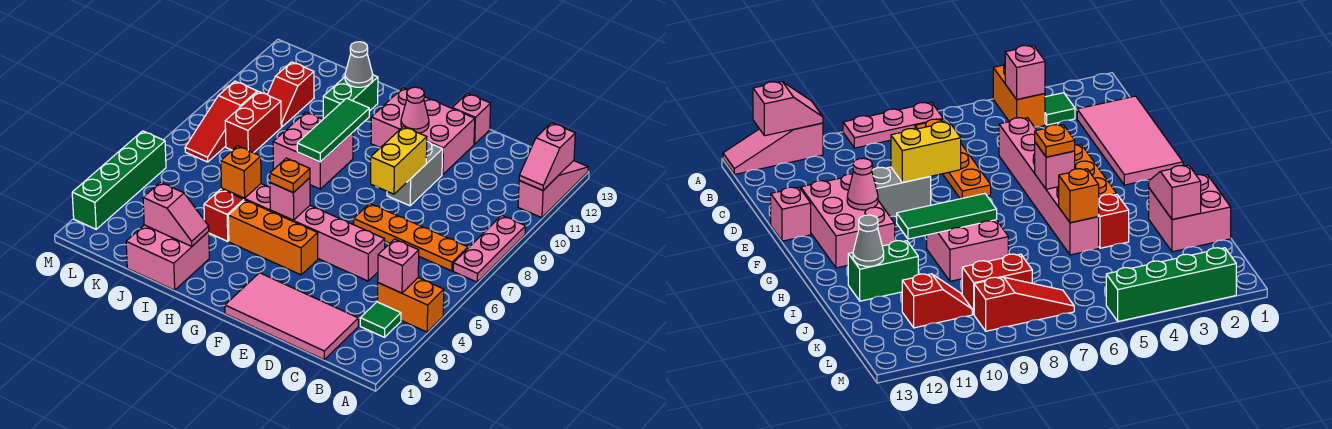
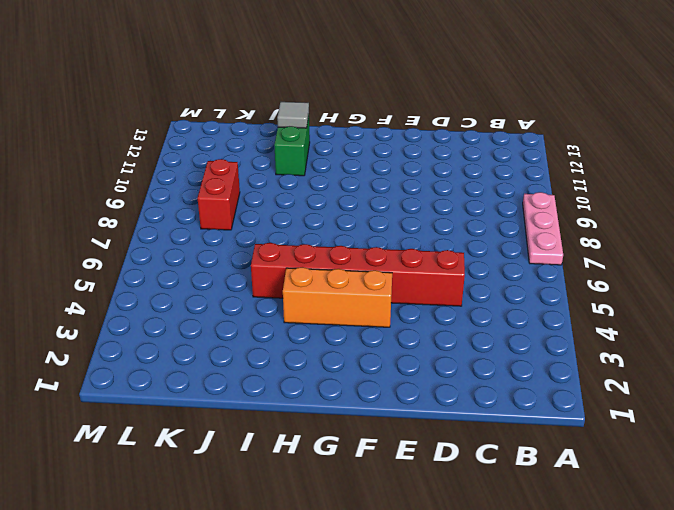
red 1x6 brick [251,243,465,306] -> pink 1x6 brick [222,184,385,281]
grey 1x1 tile [277,102,309,128] -> grey 1x1 cone [345,42,373,87]
none -> orange 1x2 brick [378,278,444,332]
none -> pink 1x3 slope [518,161,588,218]
none -> green 1x1 tile [360,302,401,337]

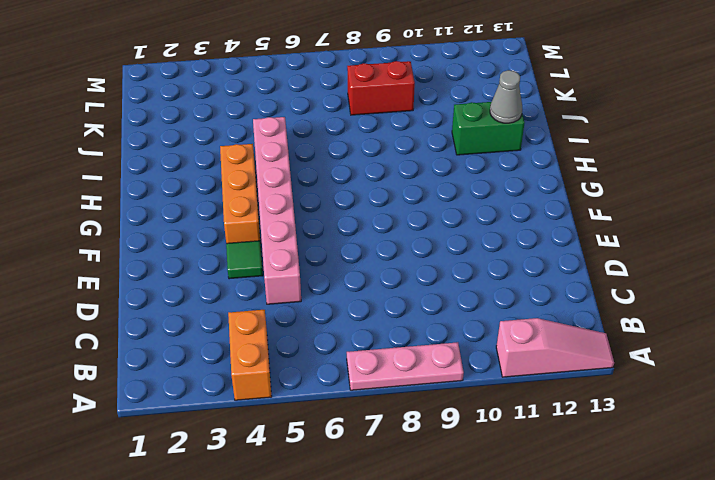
green 1x1 tile [226,241,263,279] -> green 1x1 tile moved to [360,302,401,337]
none -> orange 1x4 plate [354,203,468,271]
none -> pink 2x4 tile [225,273,358,360]
none -> grey 1x2 brick [387,141,443,206]

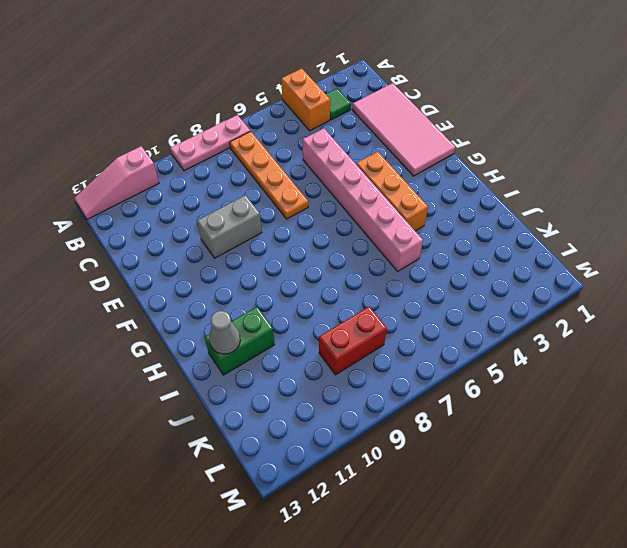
none -> pink 2x3 brick [371,88,475,175]
none -> pink 1x1 brick [452,93,491,144]
none -> pink 2x2 brick [273,112,353,189]

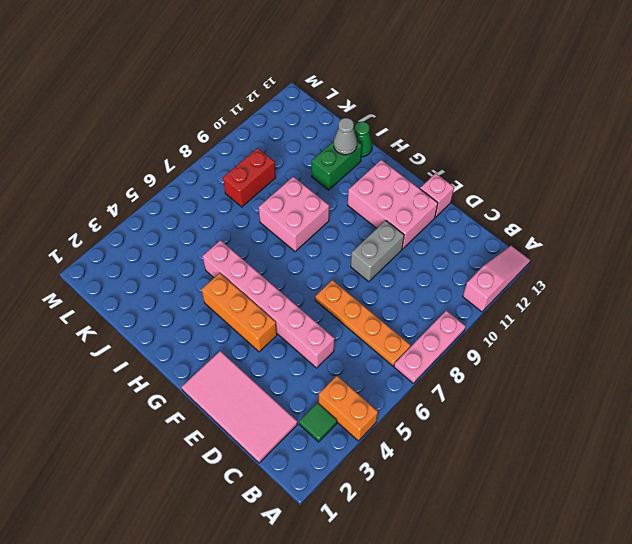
green 1x1 cone [354,122,372,157] -> none
none -> pink 2x2 brick [126,225,209,290]
none -> red 1x1 brick [204,189,244,241]
none -> red 1x2 slope [267,62,314,127]

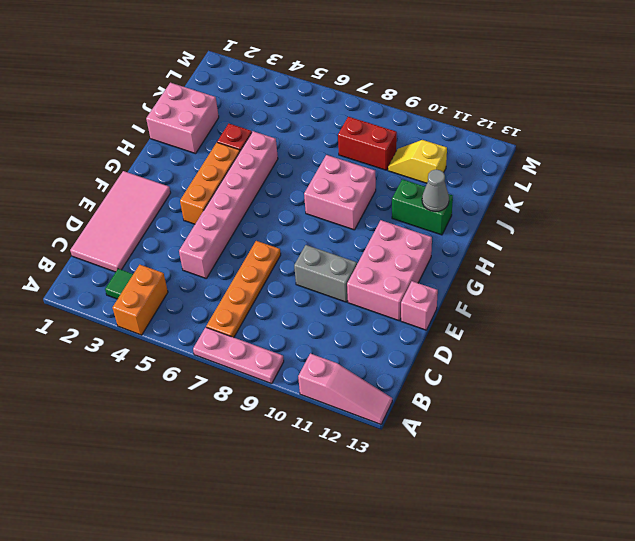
yellow 1x2 slope [388,140,447,183] -> red 1x2 slope [267,62,314,127]
none -> red 1x3 slope [185,81,257,162]
none -> green 1x4 brick [72,131,166,229]
none -> pink 1x2 slope [519,123,575,190]

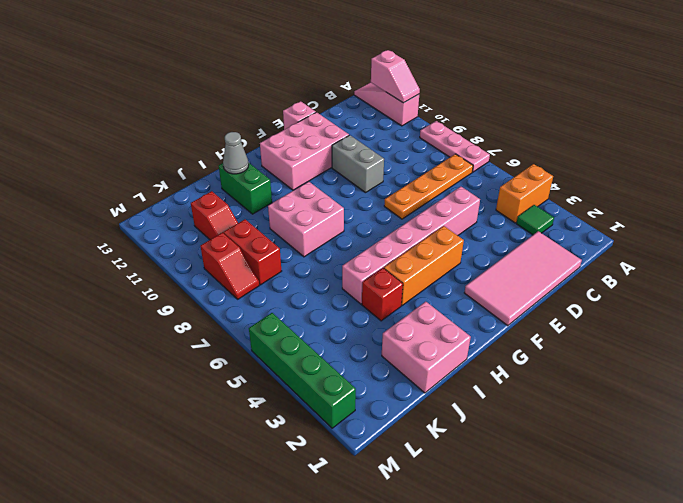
red 1x2 slope [200,233,259,299] -> red 1x3 slope [185,81,257,162]
none -> pink 1x1 brick [378,239,419,293]
none -> yellow 1x2 brick [371,127,427,194]
none -> pink 1x1 cone [401,87,429,133]

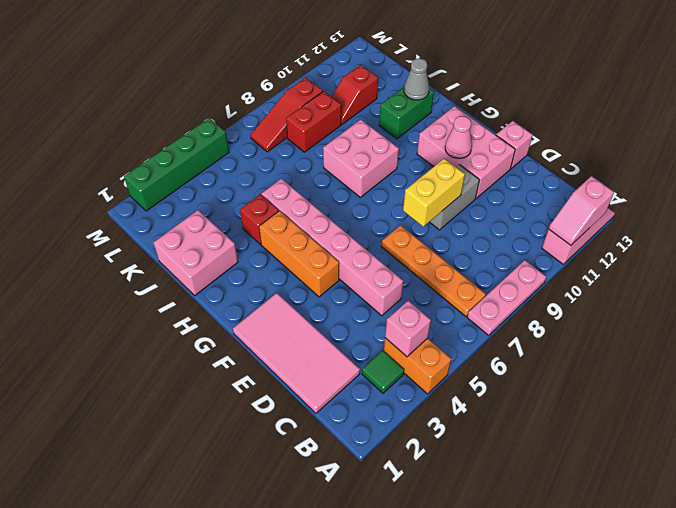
none -> pink 1x1 brick [270,178,310,220]
none -> green 1x3 tile [297,98,369,162]
none -> pink 1x2 slope [143,182,209,246]

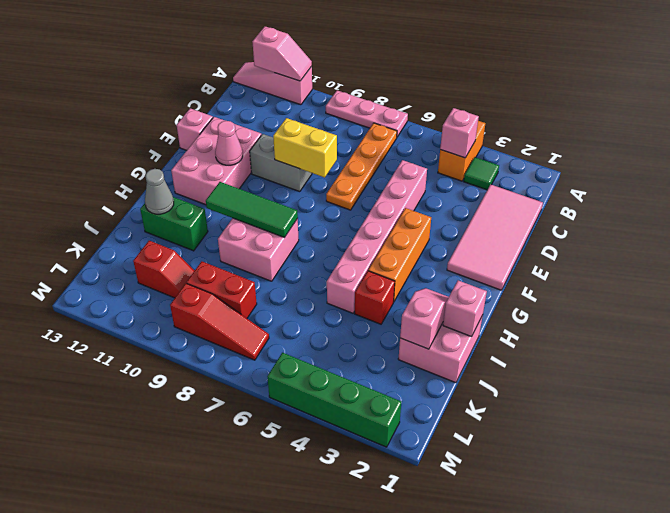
pink 1x1 brick [443,280,487,337] -> pink 1x1 brick moved to [270,178,310,220]
none -> orange 1x1 brick [221,146,261,198]
none -> orange 1x1 plate [270,158,310,193]

